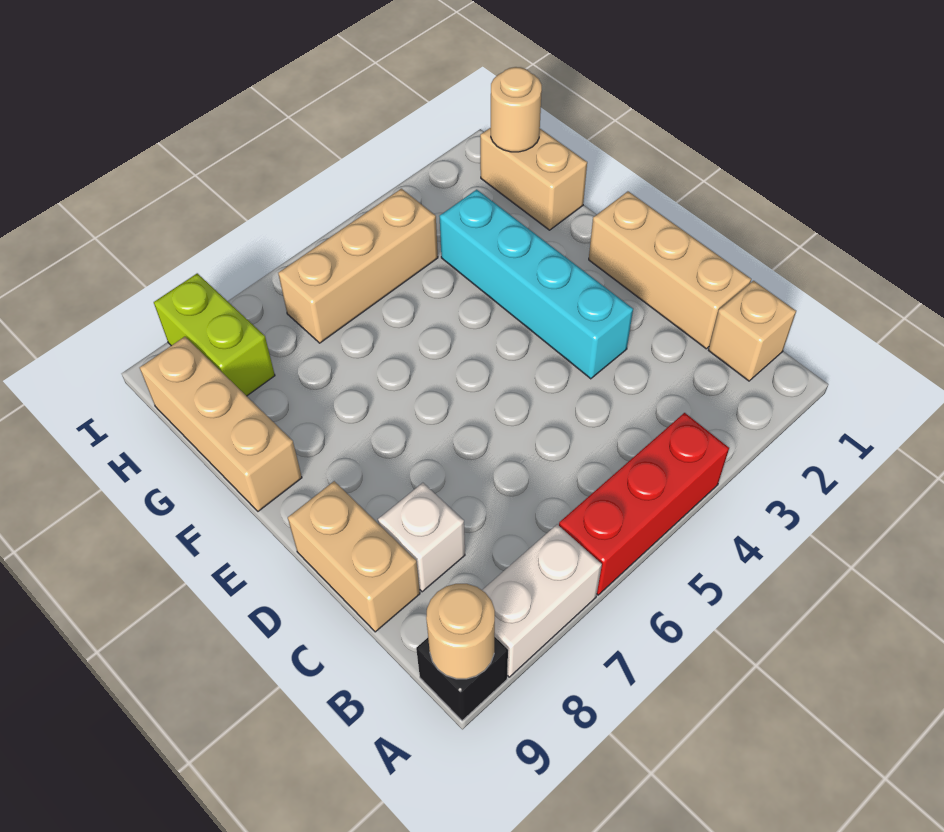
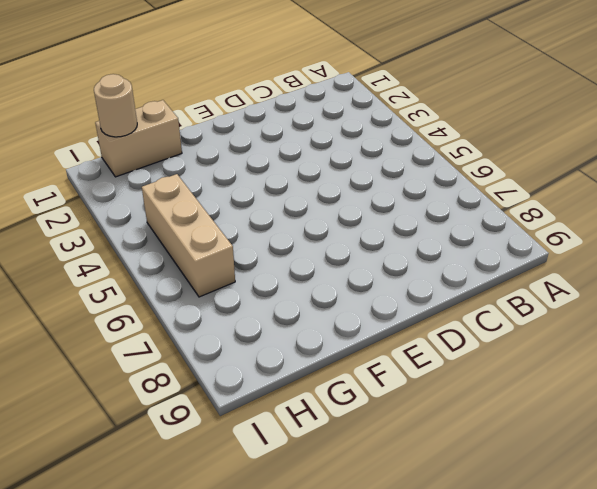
none -> red 1x3 brick [559,413,729,595]
none -> white 1x2 brick [482,525,602,677]
none -> black 1x1 brick [416,636,508,721]

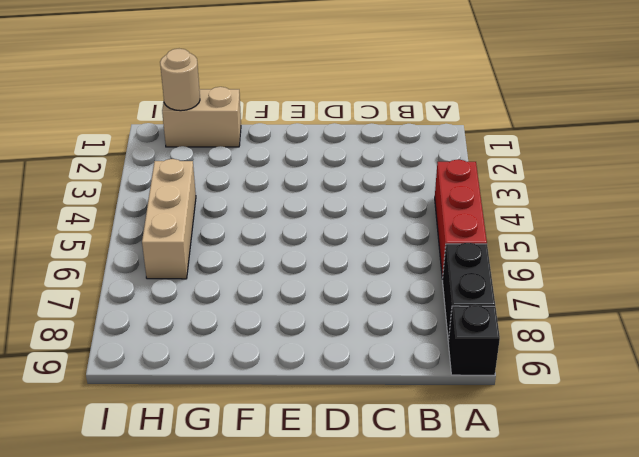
black 1x2 brick [443,243,495,341] -> white 1x2 brick [482,525,602,677]
none -> tan 1x1 brick [708,281,796,381]
none -> tan 1x3 brick [589,191,751,349]
none -> white 1x1 brick [378,483,465,592]

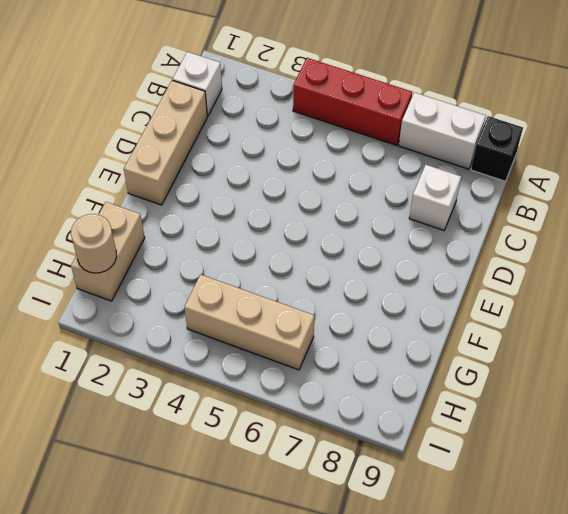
white 1x1 brick [173,52,222,116] -> tan 1x1 brick [708,281,796,381]
none -> tan 1x2 brick [288,481,420,632]
none -> cyan 1x4 brick [439,190,633,379]
none -> tan 1x3 brick [140,337,302,511]

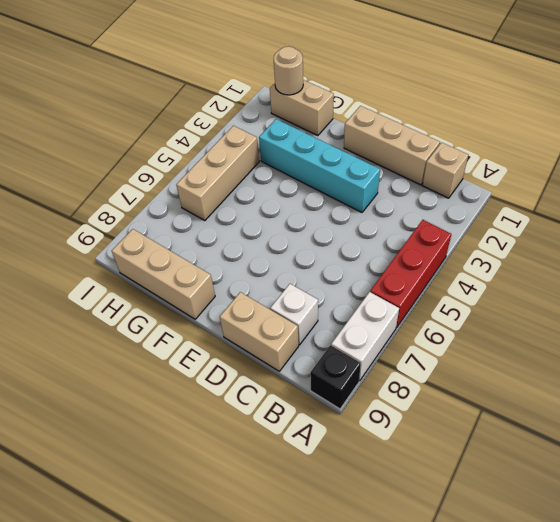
none -> lime 1x2 brick [154,273,275,396]
none -> tan 1x1 round brick [426,584,495,679]

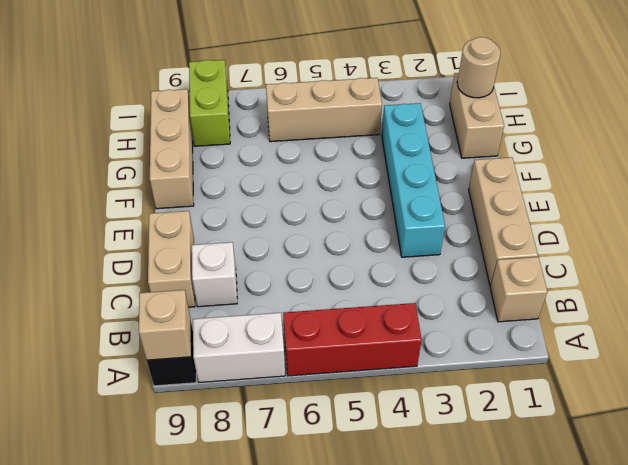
tan 1x1 brick [139,290,191,360] -> tan 1x1 round brick [426,584,495,679]

